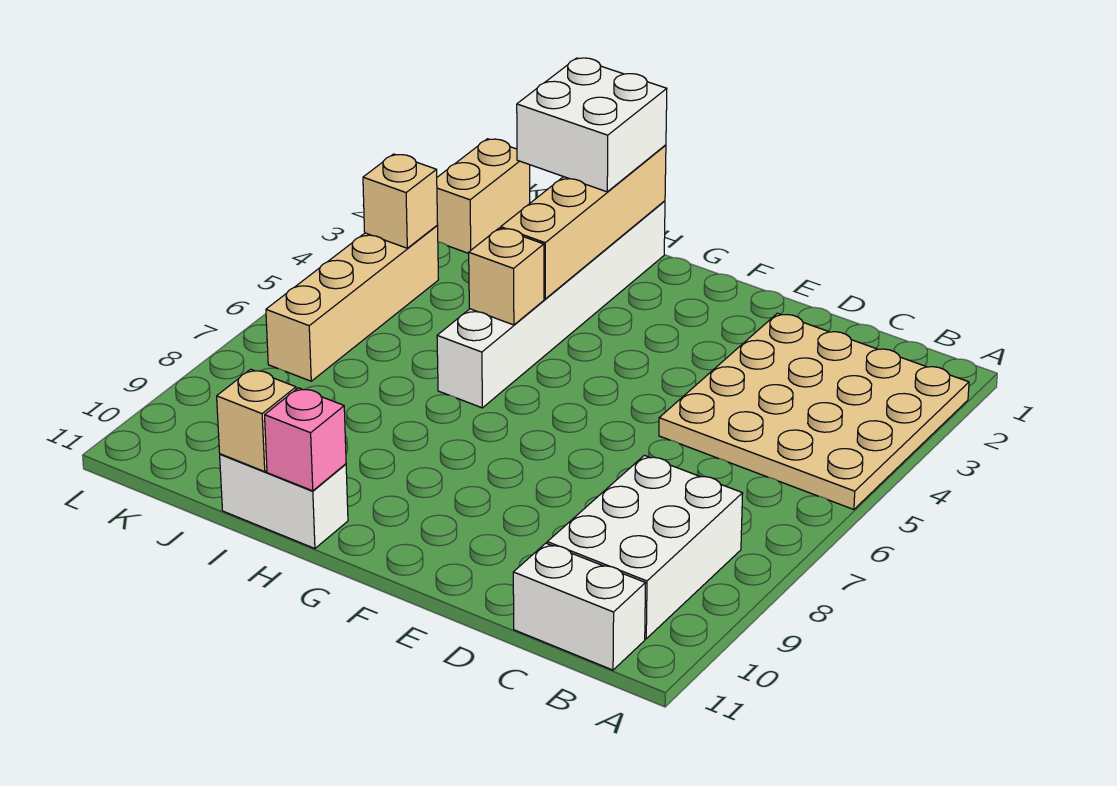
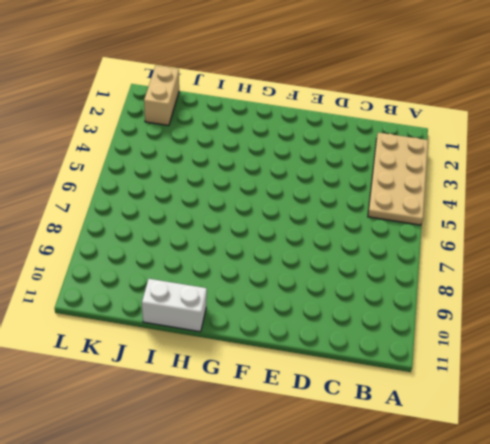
tan 2x4 plate [368,133,428,225] -> tan 4x4 plate [659,313,969,510]
none -> white 2x3 brick [547,455,743,639]
none -> white 1x2 brick [513,543,645,670]
none -> white 1x6 brick [437,201,665,408]

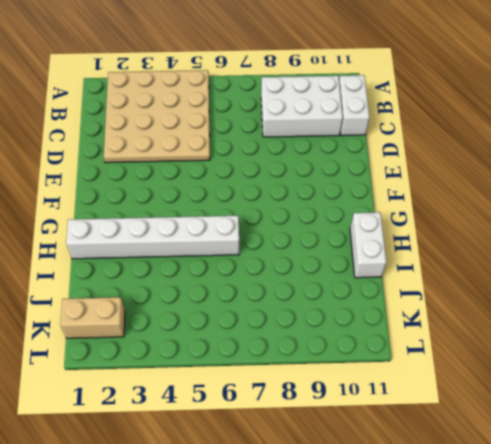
none -> tan 1x4 brick [266,226,438,381]
none -> tan 1x4 brick [501,145,666,299]
none -> tan 1x1 brick [469,228,544,325]

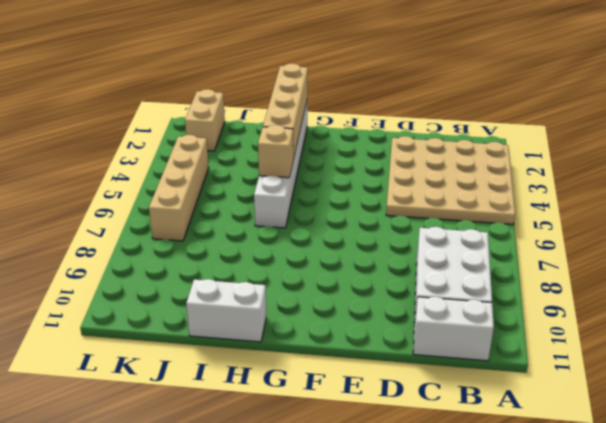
none -> pink 1x1 brick [265,388,346,491]
none -> tan 1x1 brick [217,369,296,472]
none -> tan 1x1 brick [363,154,438,248]

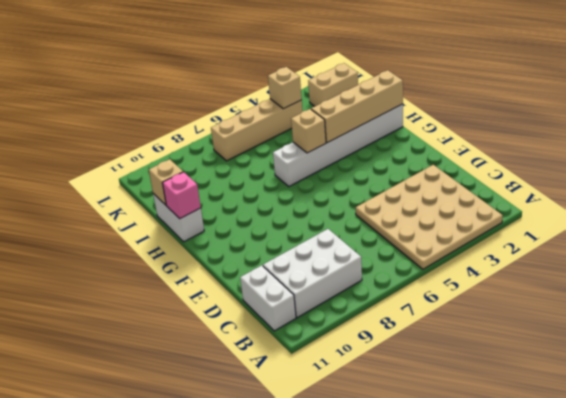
none -> white 2x2 brick [517,58,667,192]

